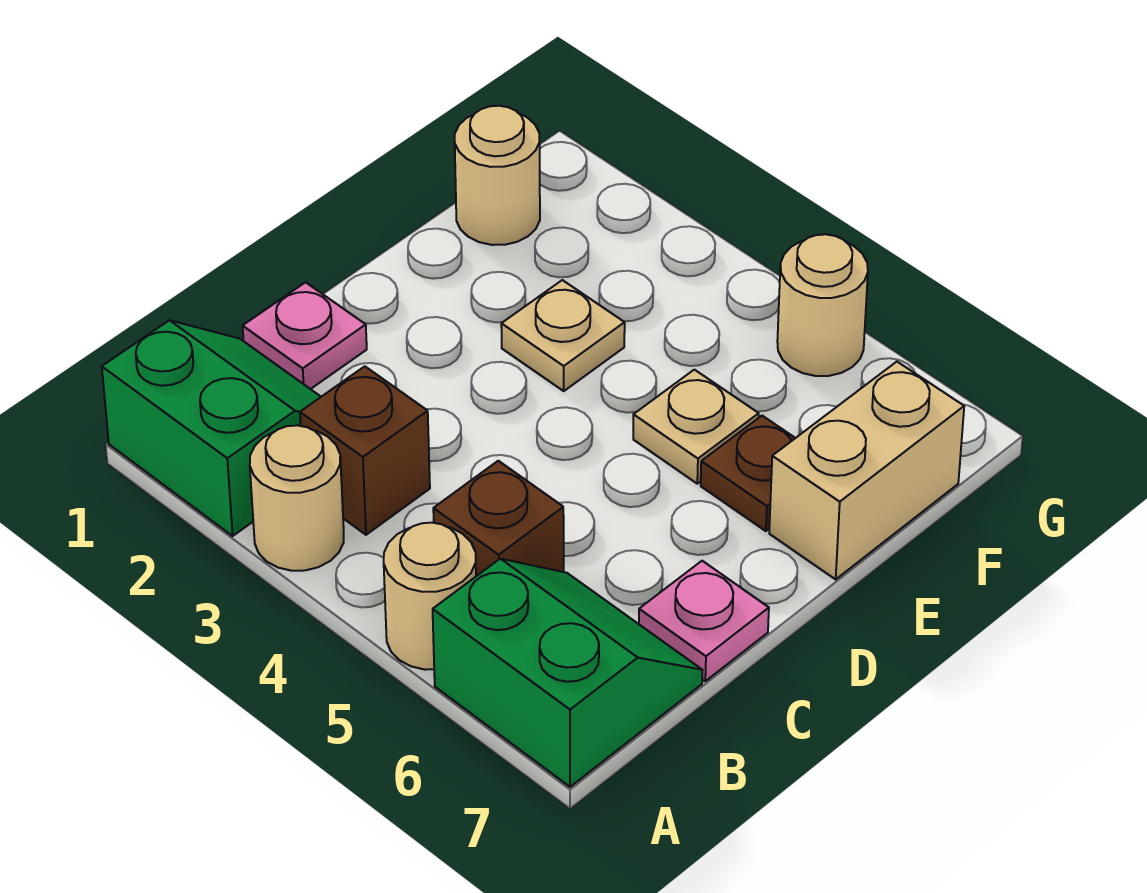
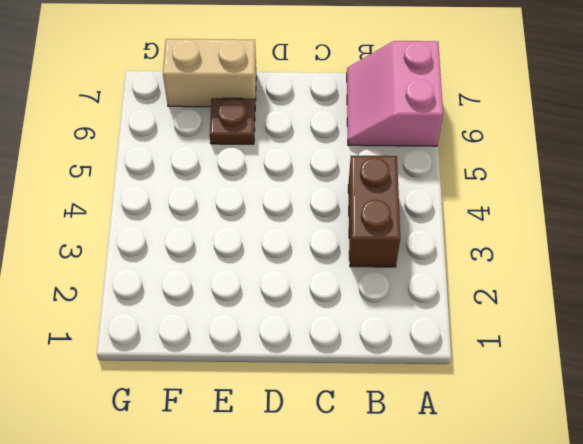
pink 2x2 slope [347,41,443,146] -> green 2x2 slope [433,559,702,787]
brown 1x2 brick [348,156,400,267] -> brown 1x1 brick [300,366,430,535]
none -> green 2x2 slope [102,320,321,536]
none -> tan 1x1 round brick [250,425,344,571]
none -> tan 1x1 round brick [384,523,476,670]

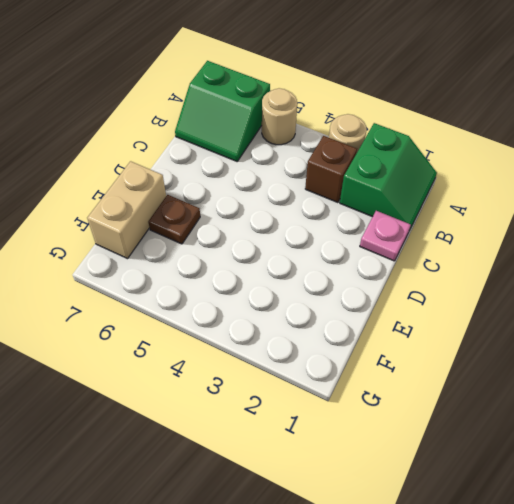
green 2x2 slope [340,123,437,229] -> green 2x2 slope turned to [102,320,321,536]
none -> brown 1x1 brick [433,461,564,576]
none -> pink 1x1 plate [639,561,769,681]
none -> tan 1x1 plate [501,280,625,391]

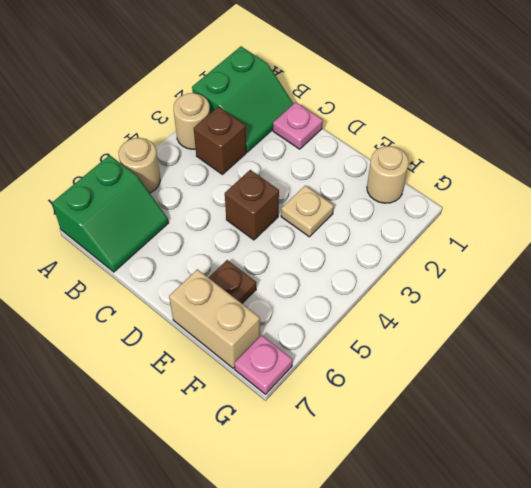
brown 1x1 brick [225,170,279,240] -> brown 1x1 brick moved to [433,461,564,576]
pink 1x1 plate [234,335,293,394] -> pink 1x1 plate moved to [639,561,769,681]
none -> tan 1x1 plate [633,370,759,484]
none -> tan 1x1 round brick [777,234,868,376]

